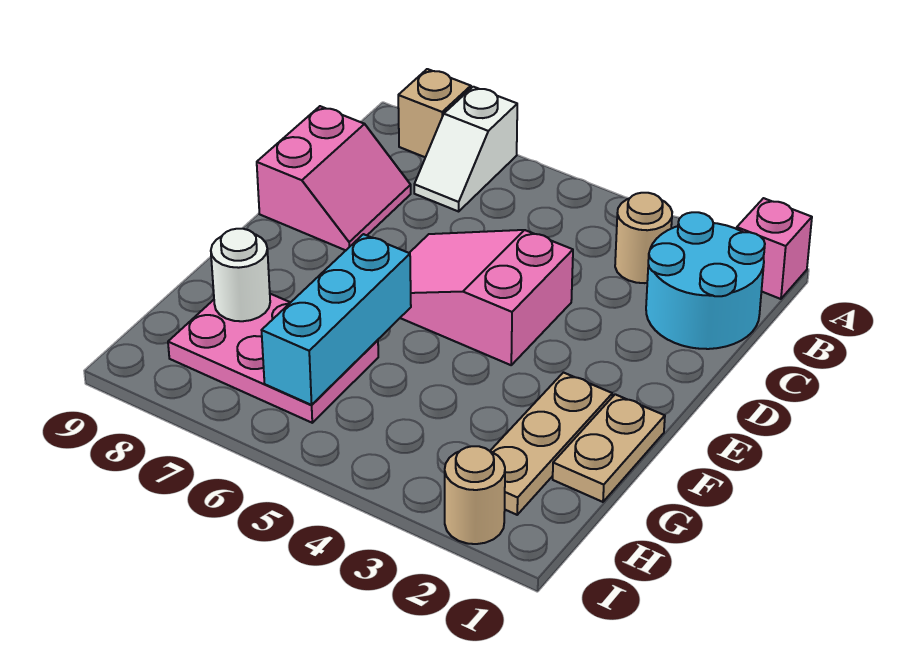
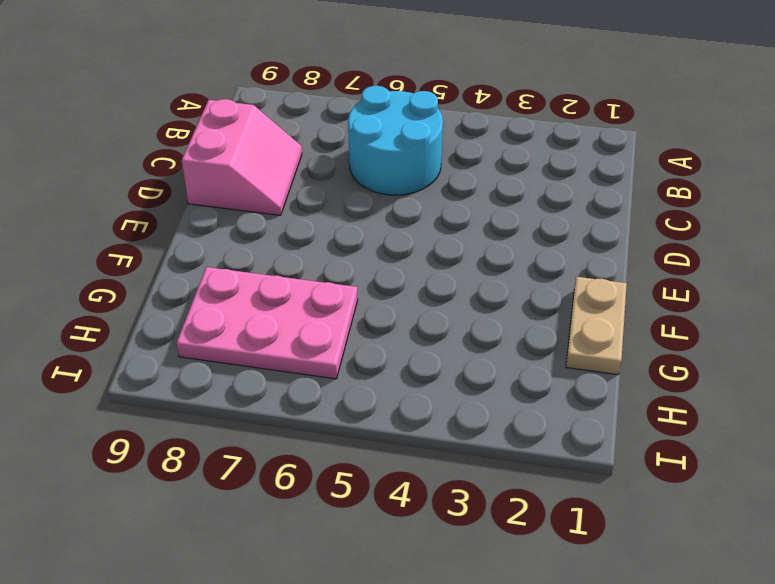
cyan 2x2 round brick [348,86,443,195] -> cyan 2x2 round brick moved to [646,212,765,349]
none -> pink 1x1 brick [737,198,812,299]
none -> white 1x2 slope [414,87,517,211]
none -> tan 1x1 brick [398,69,471,157]

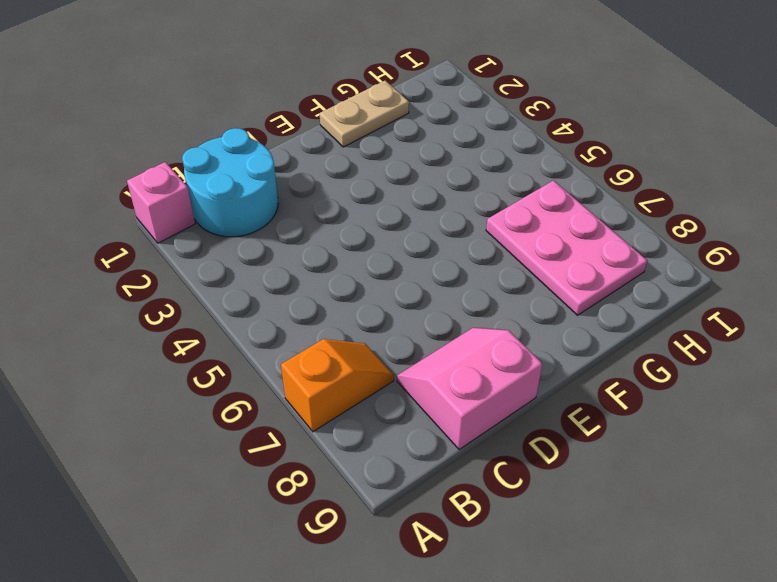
orange 1x2 slope [281,339,394,432] -> white 1x2 slope [414,87,517,211]
none -> tan 1x1 brick [398,69,471,157]
none -> tan 1x1 round brick [615,193,672,283]
none -> pink 2x3 slope [400,230,573,365]

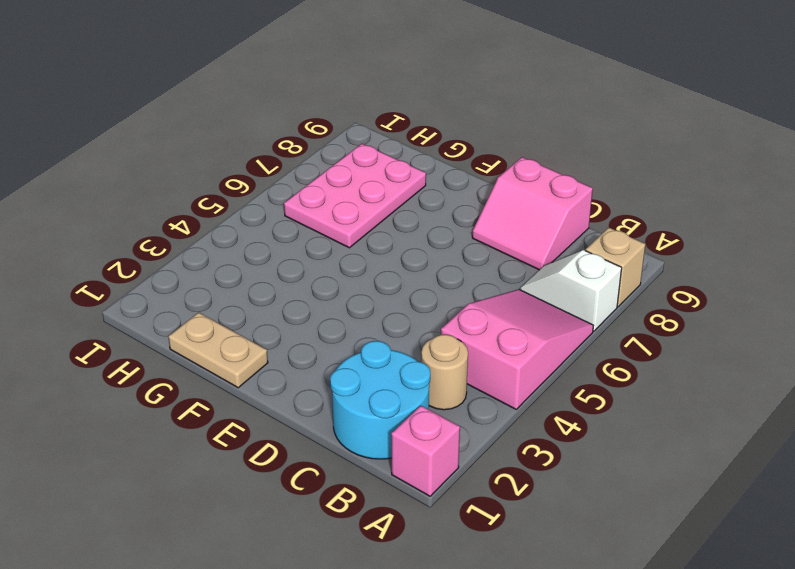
pink 2x3 slope [441,289,593,409] -> pink 2x3 slope moved to [400,230,573,365]
none -> tan 1x3 plate [490,373,612,515]
none -> tan 1x1 round brick [445,446,505,544]
none -> cyan 1x3 brick [262,234,411,405]

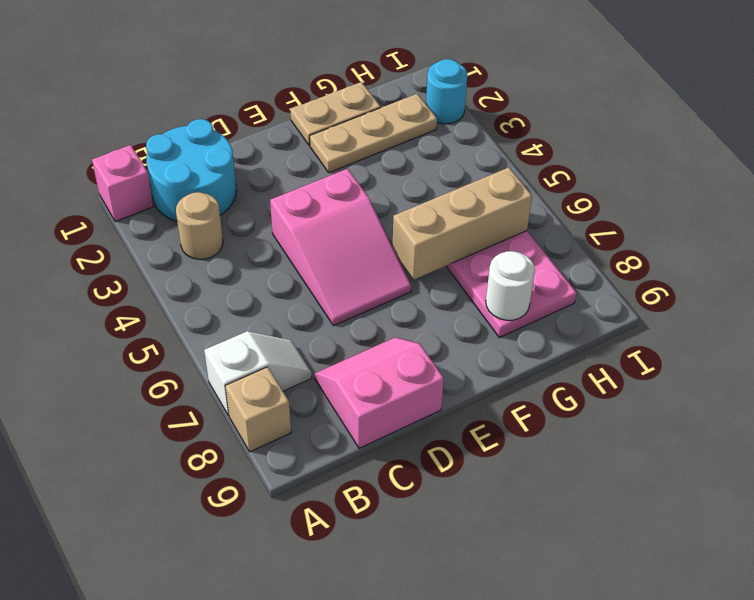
tan 1x3 brick [393,167,532,279] -> cyan 1x3 brick [262,234,411,405]
cyan 1x1 round brick [426,59,467,124] -> tan 1x1 round brick [445,446,505,544]

